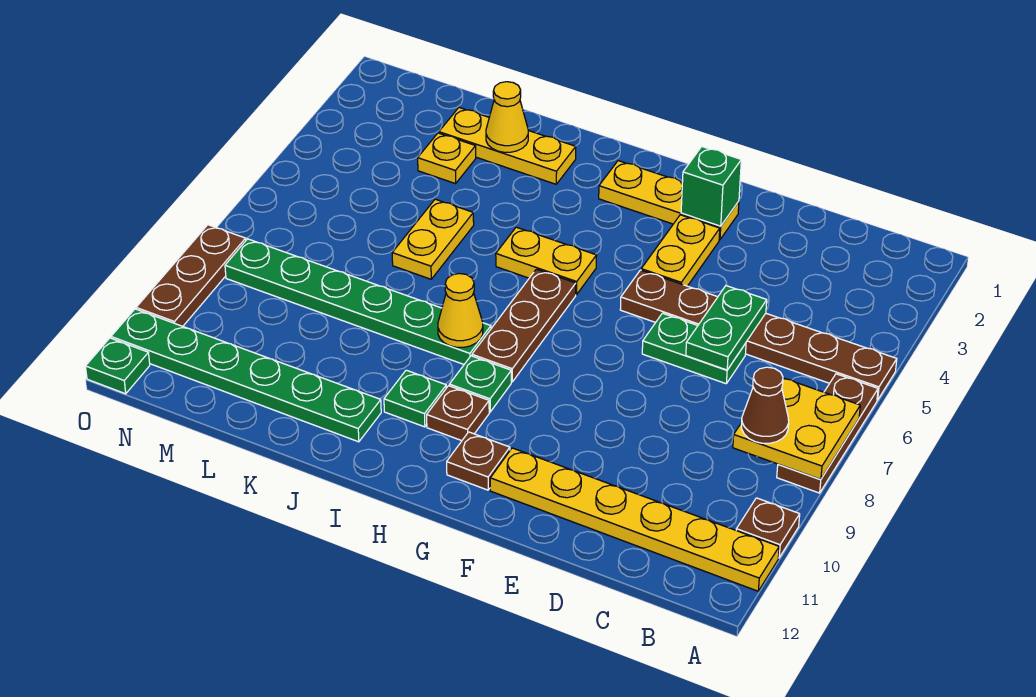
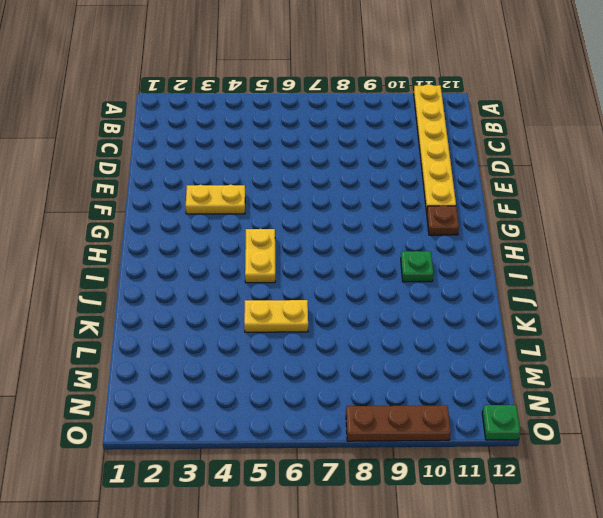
none -> brown 1x6 plate [620,270,897,400]
none -> brown 1x3 plate [777,374,878,493]
none -> brown 1x1 plate [736,498,800,558]

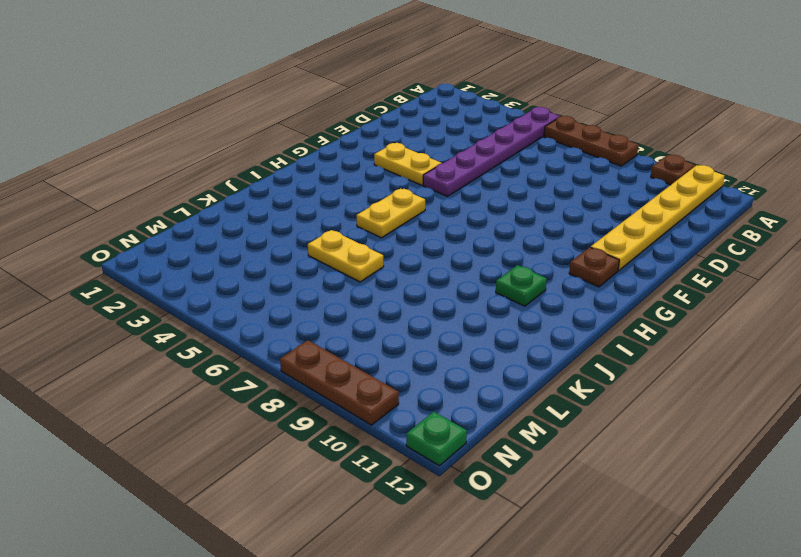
purple 1x6 plate [423,107,560,196] -> brown 1x6 plate [620,270,897,400]
none -> green 1x2 plate [642,313,746,384]
none -> yellow 1x3 plate [599,161,739,240]
none -> brown 1x3 plate [472,269,576,382]

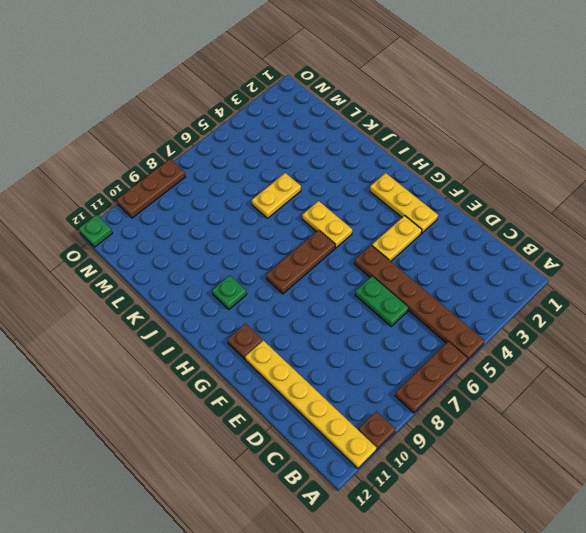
none -> green 1x1 plate [449,356,511,412]
none -> brown 1x1 plate [427,386,489,441]
none -> green 1x6 plate [225,239,491,364]

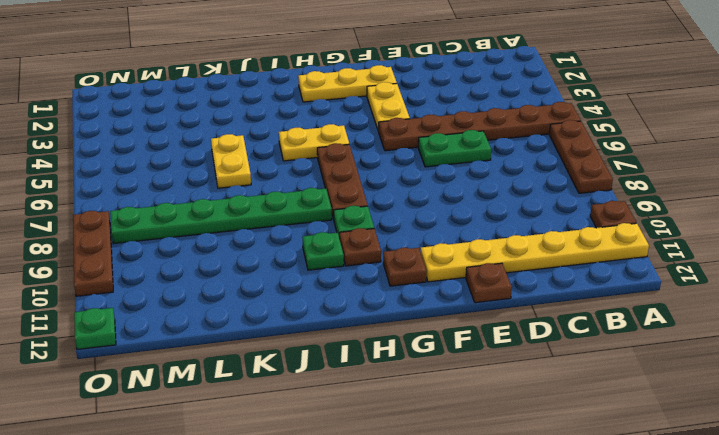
brown 1x1 plate [466,263,512,303] -> none
none -> yellow 1x3 plate [439,108,576,184]
none -> green 1x6 plate [111,309,381,442]
none -> yellow 1x1 plate [418,133,476,184]

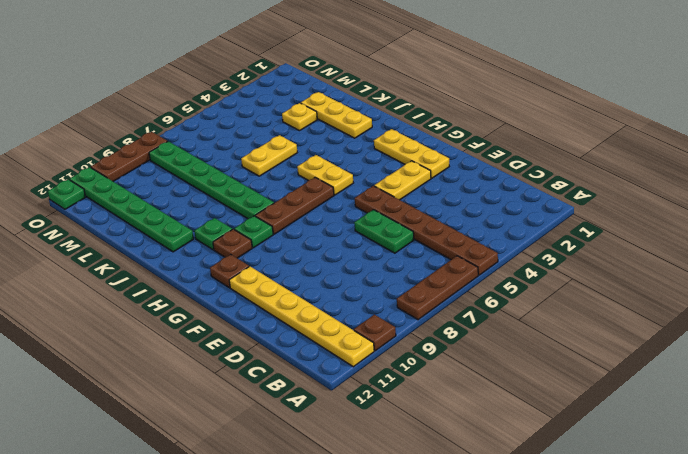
none -> yellow 2x2 plate [733,378,860,479]
none -> green 1x2 plate [686,286,767,370]
none -> green 1x1 brick [681,147,741,226]

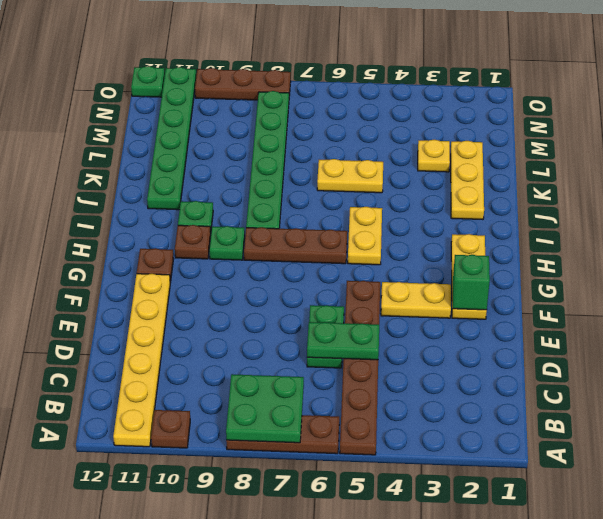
green 2x2 plate [226,374,304,443] -> yellow 2x2 plate [733,378,860,479]
none -> yellow 1x1 cone [438,274,483,347]
none -> yellow 1x1 cone [486,82,528,152]
none -> brown 1x1 cone [742,367,789,443]

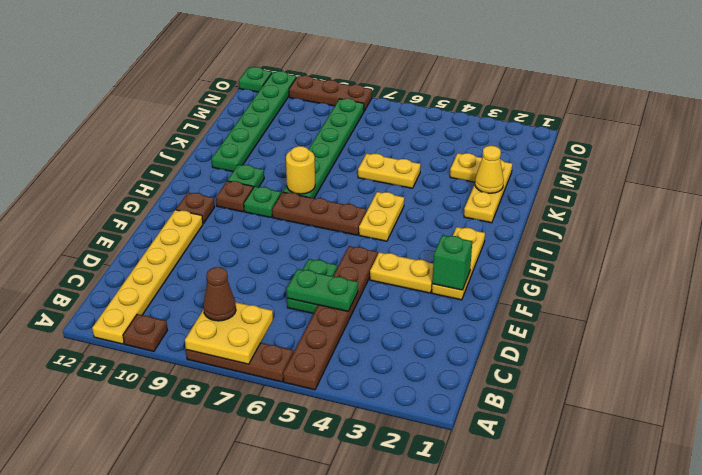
yellow 1x1 round brick [286,146,315,194] -> yellow 1x1 cone [438,274,483,347]

